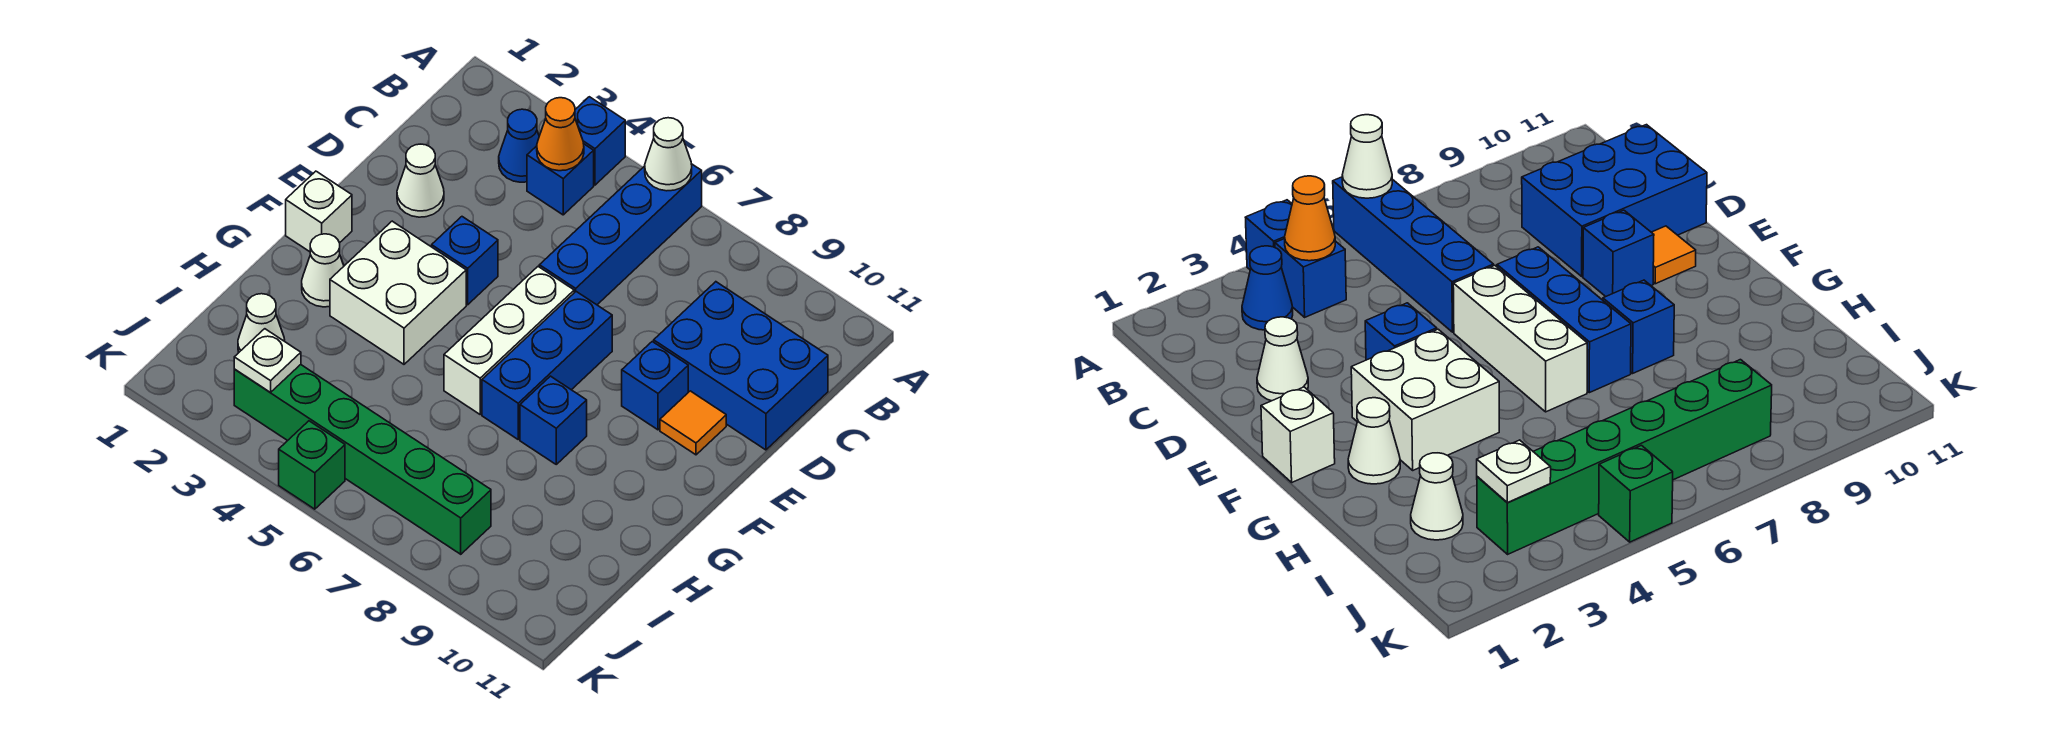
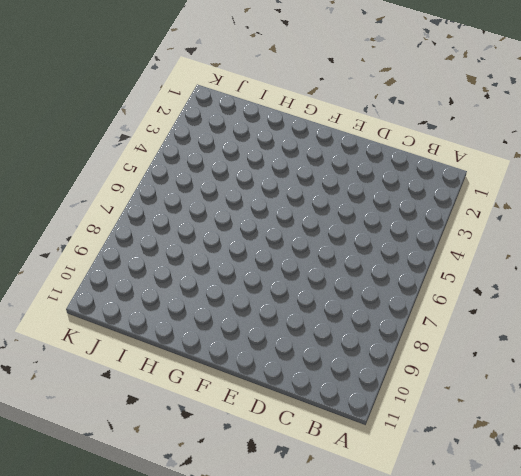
none -> blue 1x1 brick [575,97,625,185]
none -> blue 1x4 brick [539,164,702,305]
none -> blue 1x1 cone [499,109,539,182]

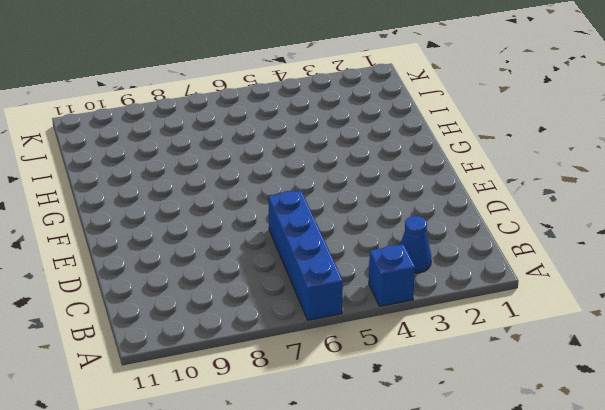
none -> blue 1x1 brick [527,144,594,215]
none -> blue 2x3 brick [654,282,828,450]
none -> white 1x1 cone [397,144,444,217]

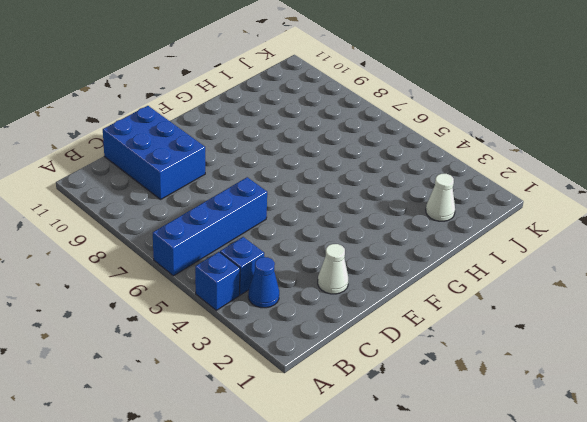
none -> blue 1x1 brick [432,217,498,305]
none -> white 1x3 brick [444,267,574,414]
none -> blue 1x3 brick [482,292,612,439]

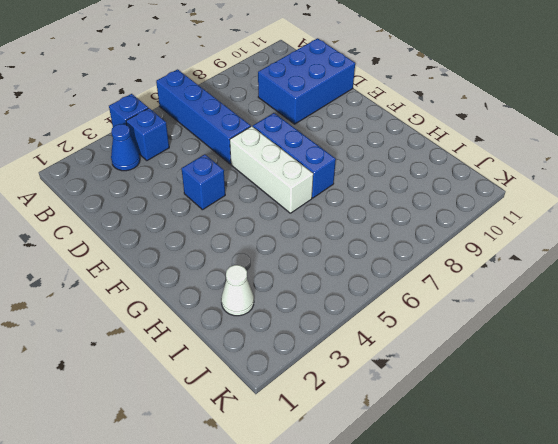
none -> white 1x1 cone [397,144,444,217]
none -> blue 1x1 brick [622,342,688,430]
none -> orange 1x1 tile [660,391,726,455]

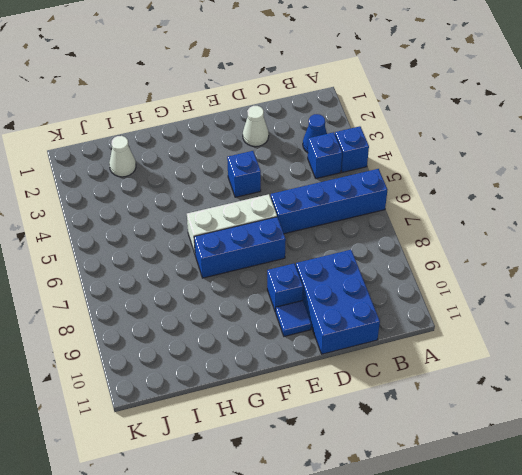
blue 1x1 tile [276,300,311,336] -> orange 1x1 tile [660,391,726,455]
none -> white 1x1 brick [286,171,352,252]
none -> white 2x2 brick [330,221,466,364]
none -> white 1x1 cone [302,234,344,307]

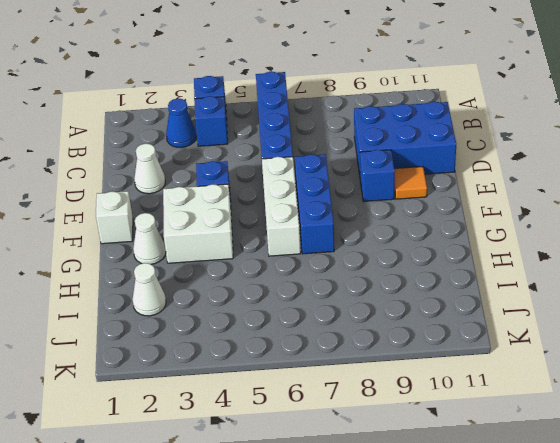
none -> blue 1x1 brick [520,376,587,464]
none -> green 1x6 brick [234,365,491,554]
none -> green 1x1 brick [279,421,345,509]

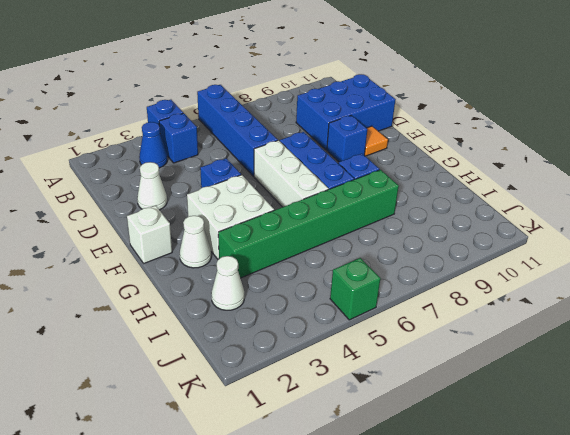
green 1x6 brick [218,170,399,278] -> green 1x6 brick moved to [234,365,491,554]
none -> white 1x1 cone [645,118,692,191]
none -> orange 1x1 cone [537,98,584,171]
none -> white 1x1 plate [234,329,301,392]

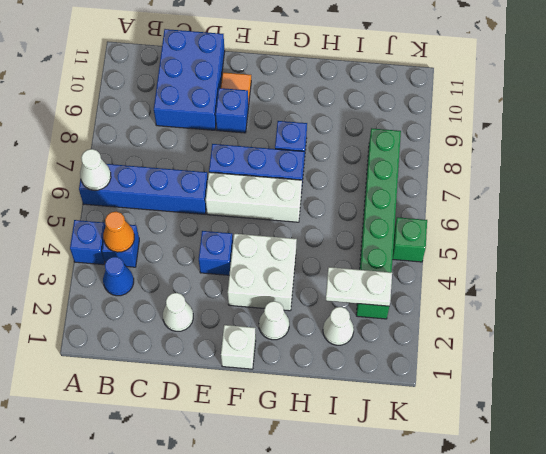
white 1x2 plate [326,267,392,306] -> white 1x1 plate [234,329,301,392]

